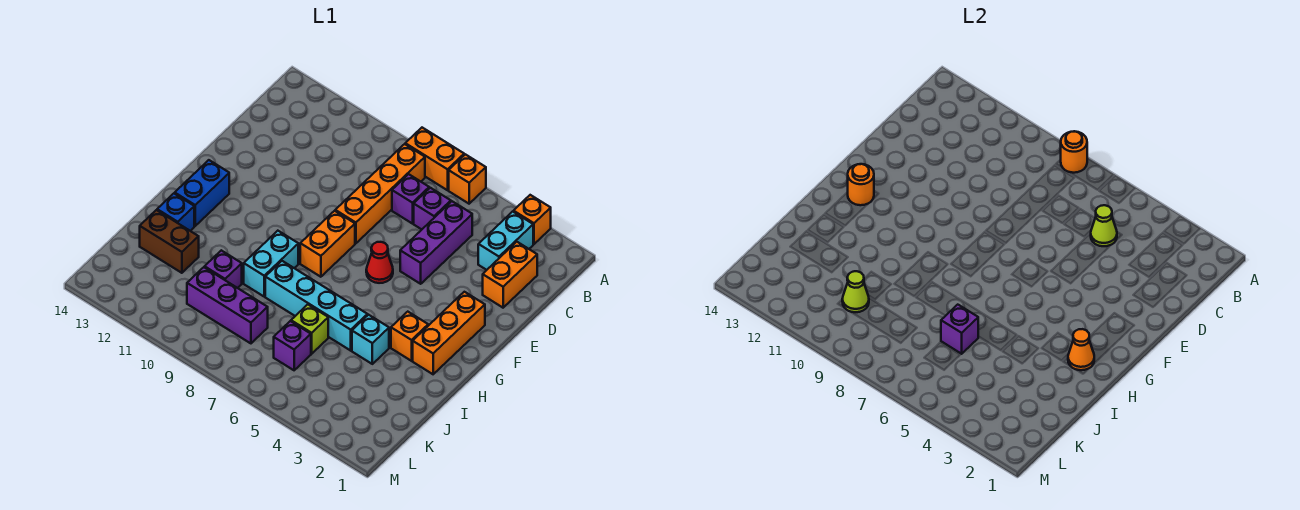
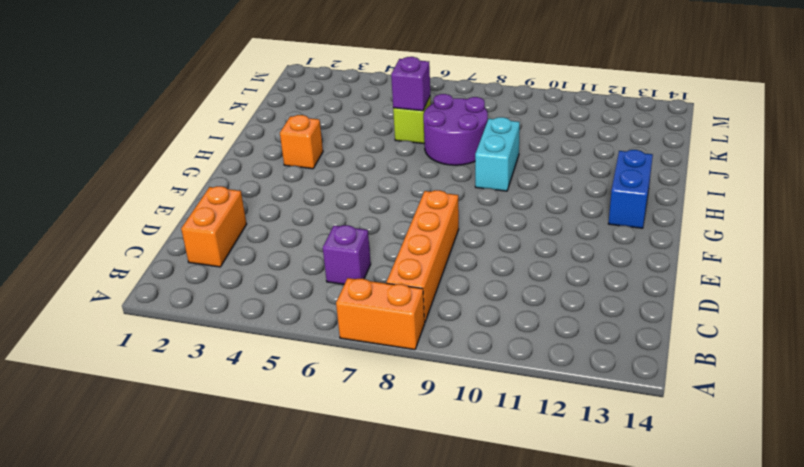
purple 2x2 round brick [424,94,488,165] -> cyan 1x4 brick [265,261,367,351]
none -> orange 1x1 brick [513,195,551,244]
none -> orange 1x1 brick [449,154,486,204]
none -> cyan 1x2 brick [478,211,533,270]

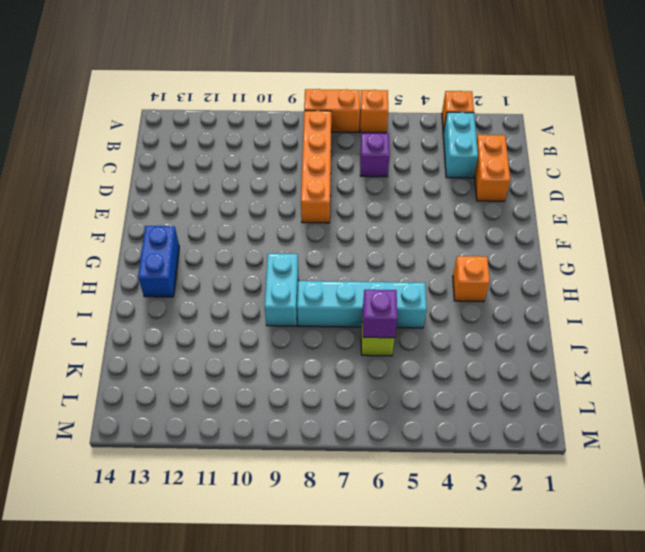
none -> purple 1x3 brick [400,201,472,284]
none -> purple 1x1 brick [392,174,429,224]
none -> orange 1x3 brick [413,292,485,374]

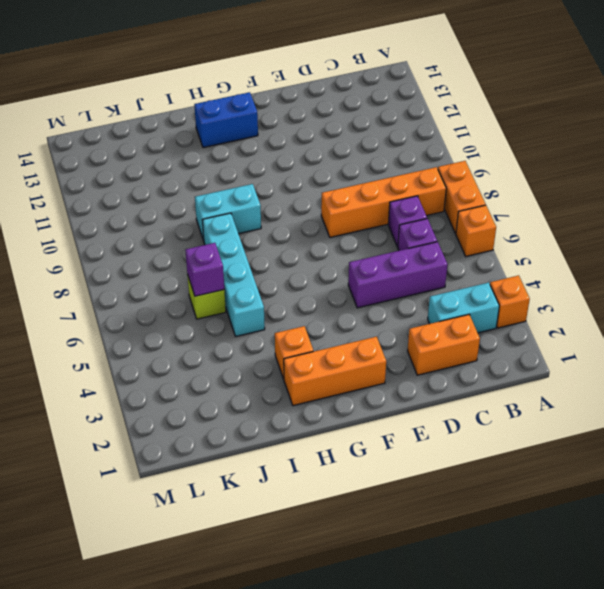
none -> red 1x1 cone [366,242,393,283]
none -> orange 1x2 brick [300,211,355,277]
none -> cyan 1x1 brick [352,315,389,364]

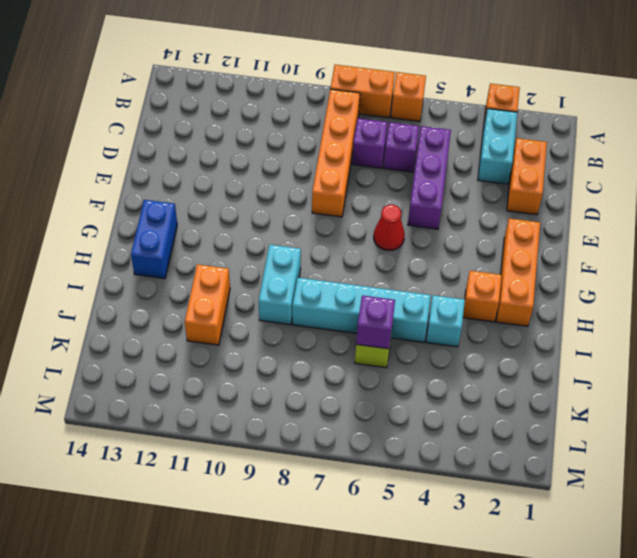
orange 1x2 brick [185,264,230,345] -> orange 1x2 brick moved to [300,211,355,277]
none -> blue 1x1 brick [157,193,194,231]
none -> purple 1x1 brick [205,250,242,288]
none -> brown 1x2 brick [140,210,199,273]

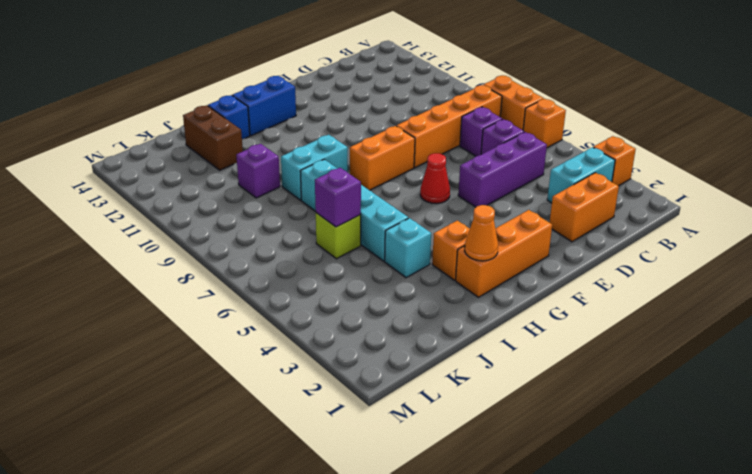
none -> purple 1x1 brick [274,321,311,370]
none -> purple 1x3 brick [187,267,268,343]
none -> orange 1x1 round brick [1061,131,1087,173]

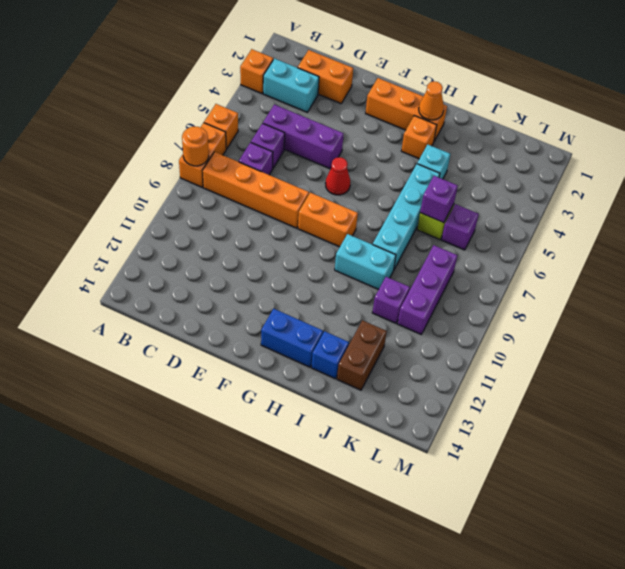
none -> lime 1x1 cone [1091,205,1117,246]
none -> orange 1x1 round brick [848,164,874,205]
none -> lime 1x1 cone [842,271,869,312]

